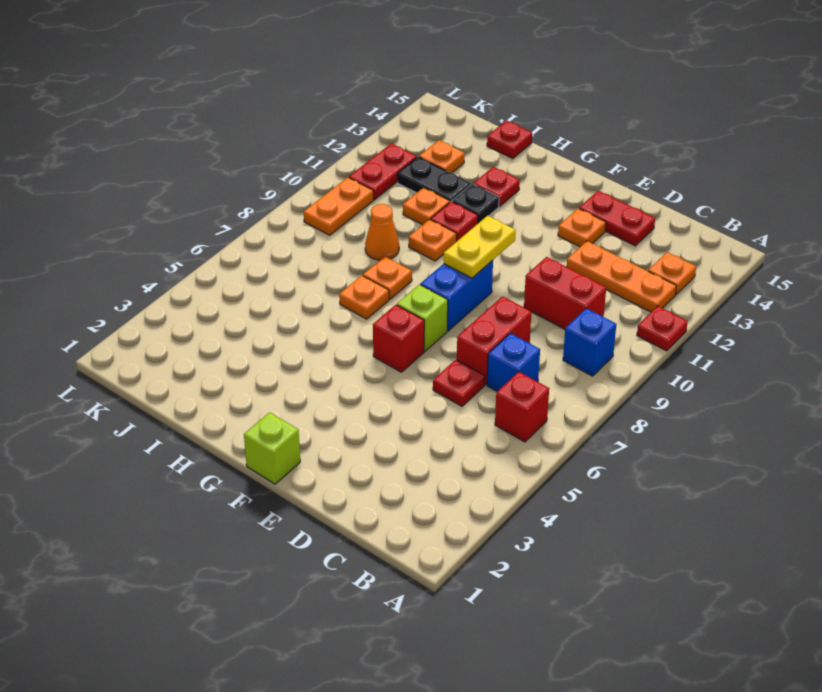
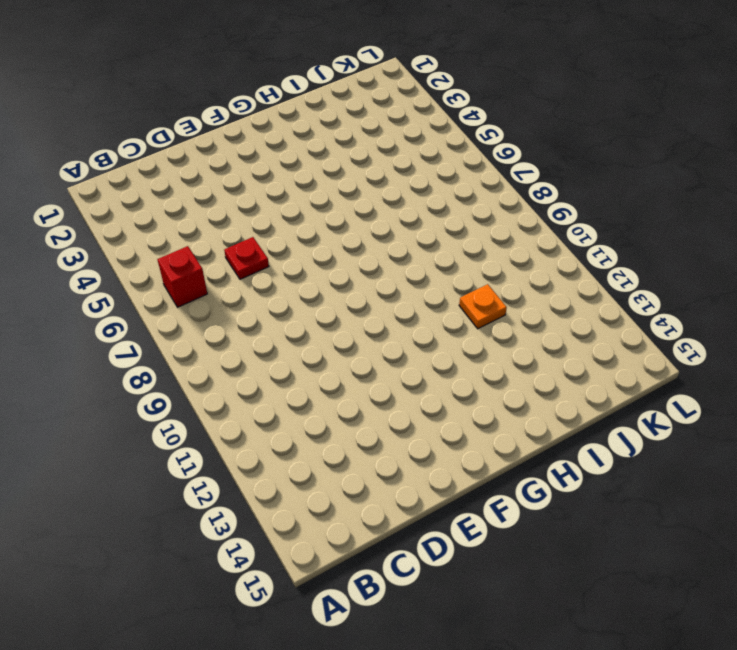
none -> red 1x1 plate [637,306,688,351]
none -> blue 1x1 brick [563,308,616,376]
none -> orange 1x3 plate [567,241,676,312]

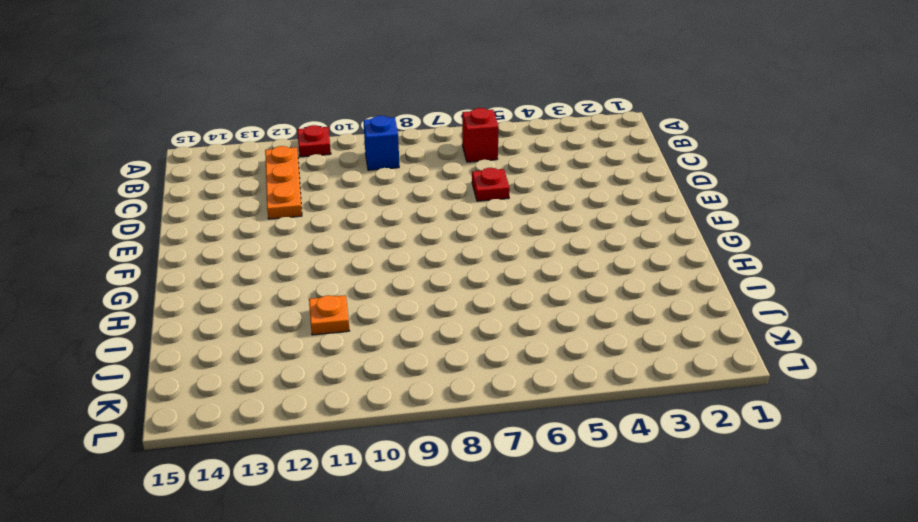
none -> orange 1x1 plate [648,252,696,295]
none -> blue 1x1 brick [487,333,540,391]
none -> red 1x2 brick [524,257,606,329]

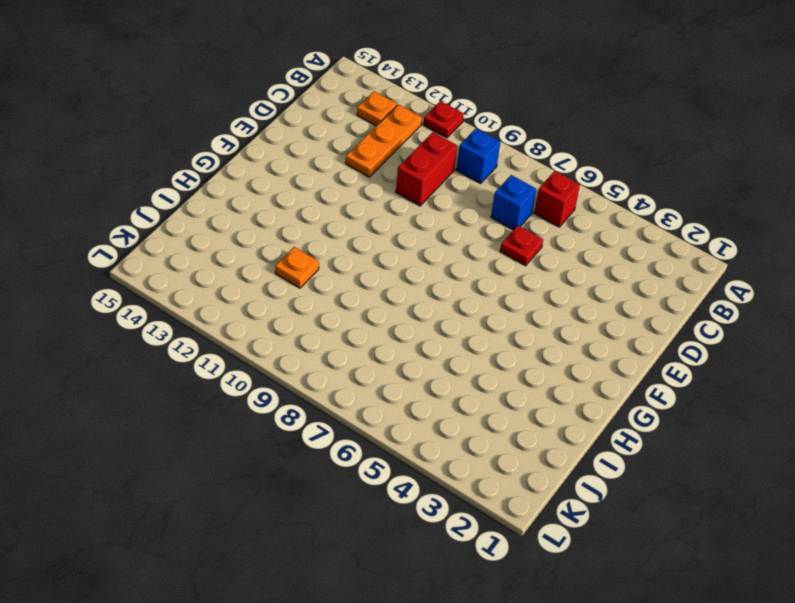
none -> red 1x2 brick [457,296,532,385]
none -> red 1x2 plate [579,191,655,246]
none -> orange 1x1 plate [558,208,606,247]

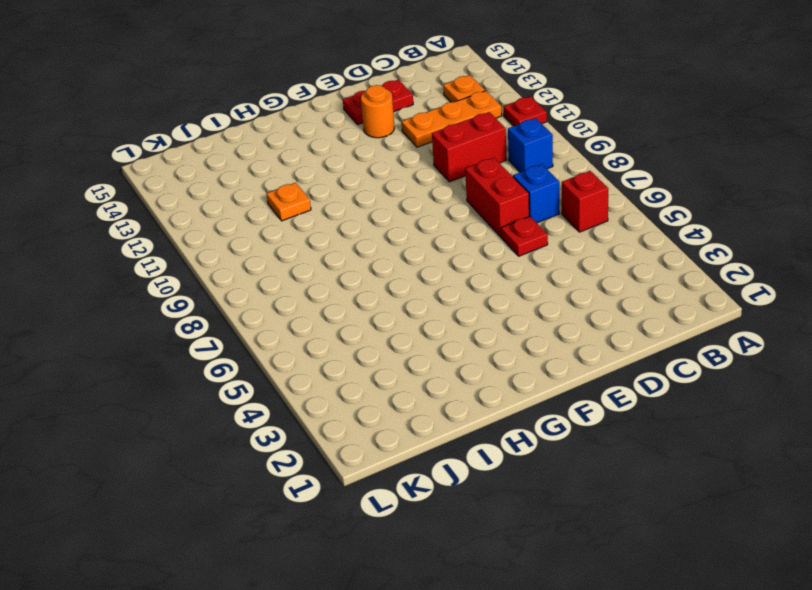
orange 1x1 round brick [361,85,395,138] -> orange 1x1 plate [558,208,606,247]
none -> lime 1x1 brick [244,412,300,484]
none -> red 1x1 brick [373,305,424,372]
none -> lime 1x1 brick [397,285,448,351]

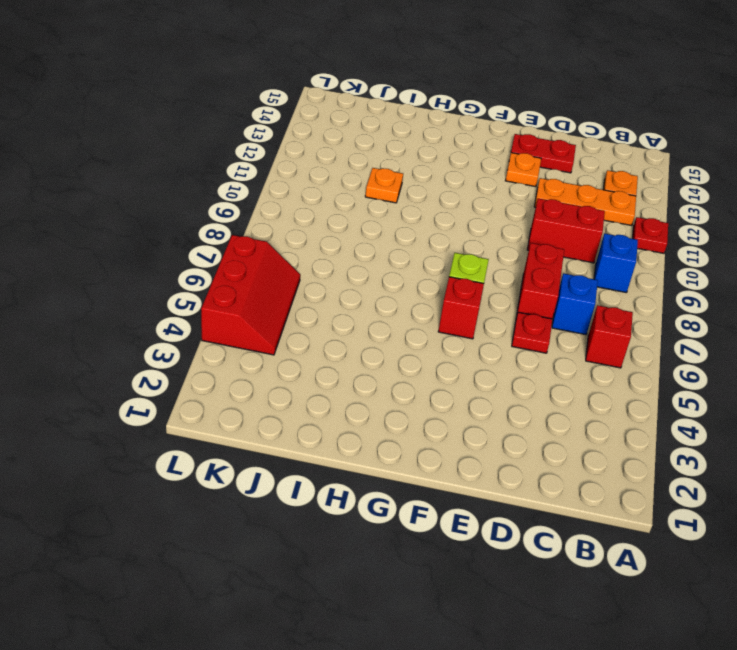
red 2x3 slope [201,235,300,355] -> none
none -> lime 1x1 brick [244,412,300,484]
none -> blue 1x2 brick [420,260,493,331]
none -> orange 1x1 plate [339,276,389,319]

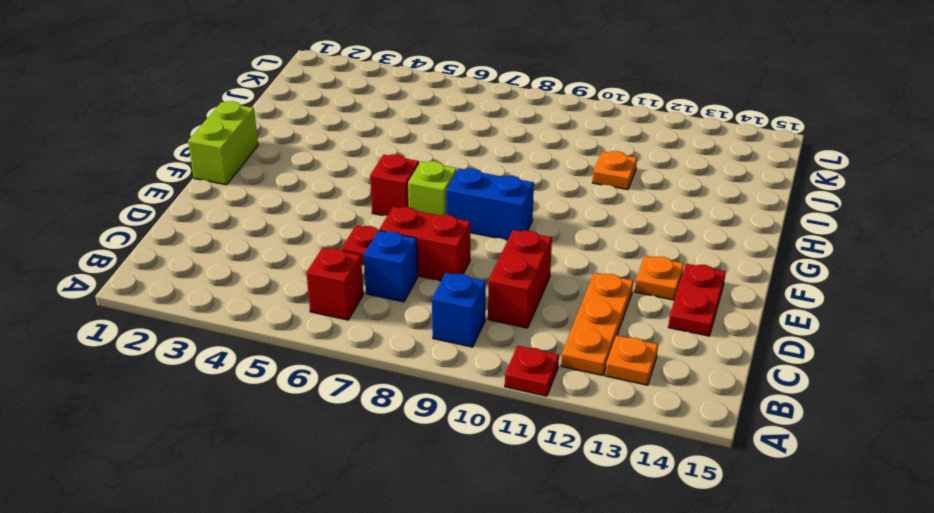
lime 1x2 brick [188,101,258,185] -> lime 1x1 brick [244,412,300,484]
none -> orange 1x1 plate [339,276,389,319]
none -> orange 1x1 plate [363,257,412,299]
none -> orange 1x1 plate [409,219,456,261]

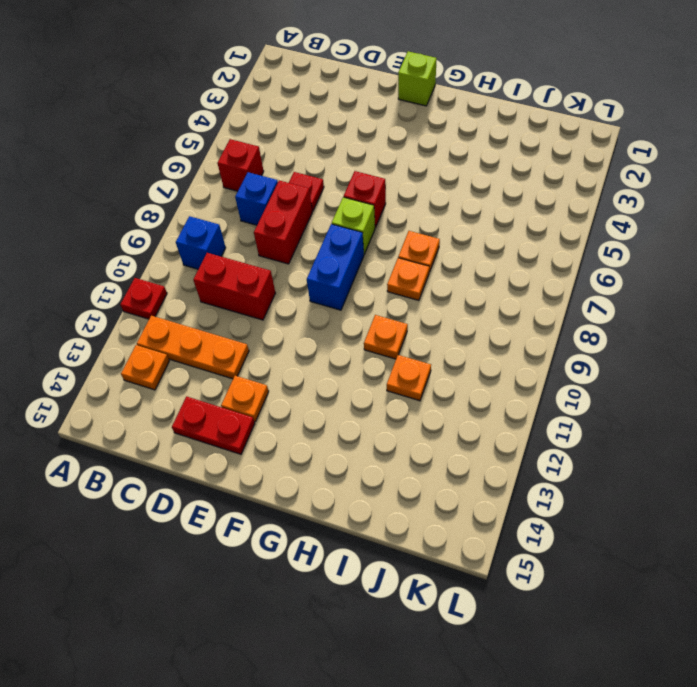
none -> red 1x1 plate [431,202,478,242]
none -> black 1x1 plate [452,184,499,223]
none -> red 1x1 plate [473,167,520,206]

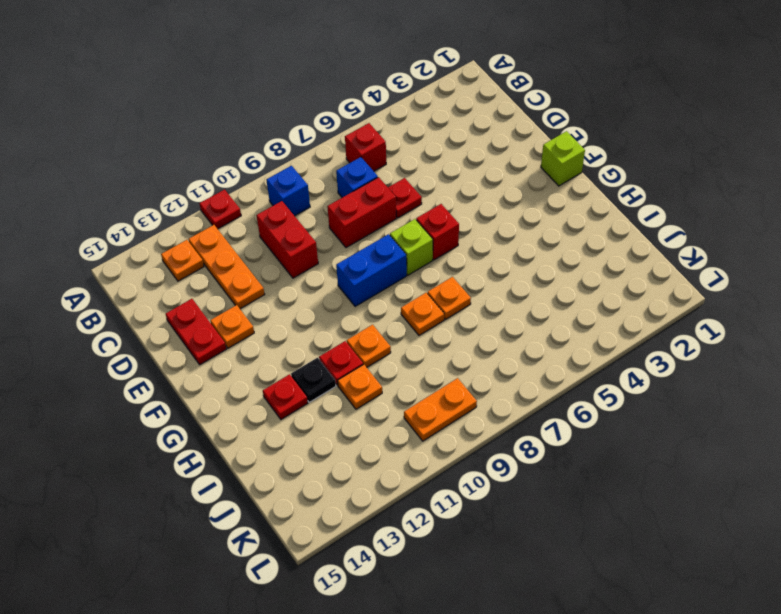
none -> orange 1x1 cone [365,204,399,260]
none -> black 1x2 plate [398,157,471,202]
none -> red 1x1 plate [487,121,532,159]

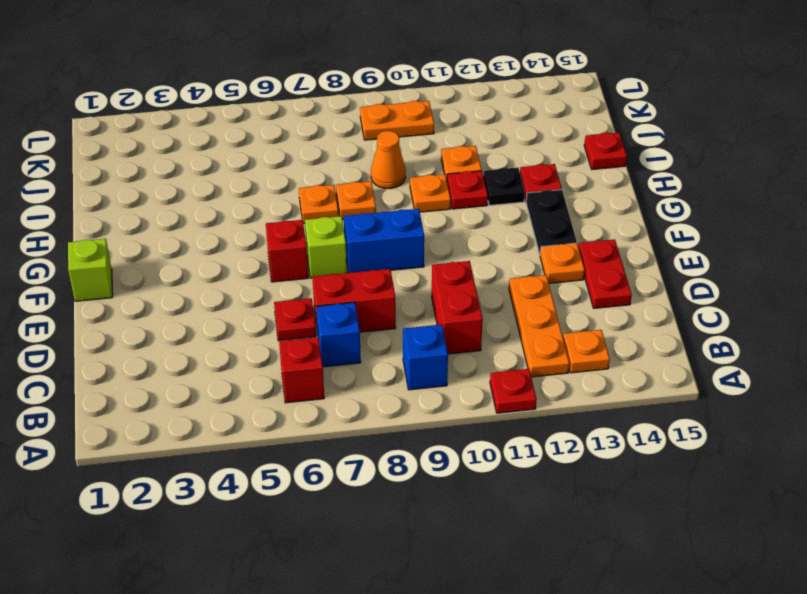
black 1x2 plate [526,190,577,255] -> black 1x2 plate moved to [398,157,471,202]
none -> orange 1x1 plate [419,140,465,173]
none -> red 1x2 plate [349,143,417,200]
none -> yellow 1x2 plate [444,216,516,278]

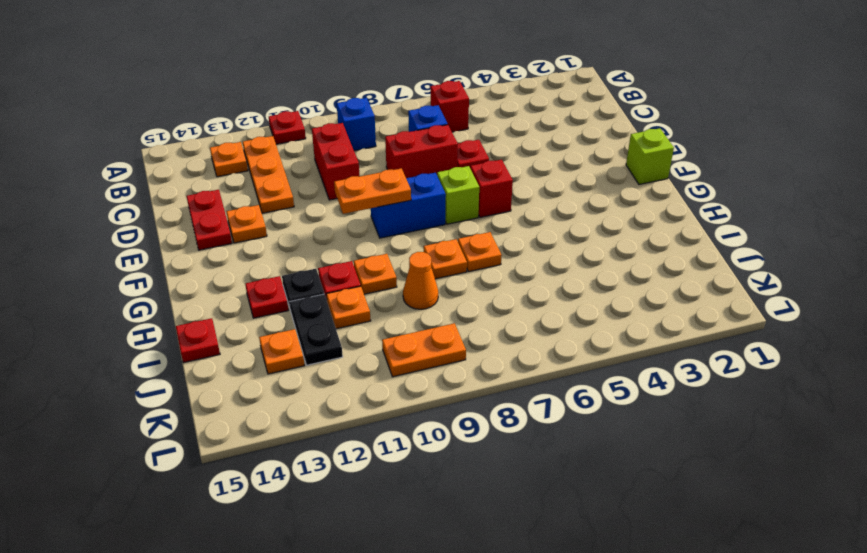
orange 1x2 plate [334,168,411,214] -> yellow 1x2 plate [444,216,516,278]
none -> red 1x2 plate [349,143,417,200]

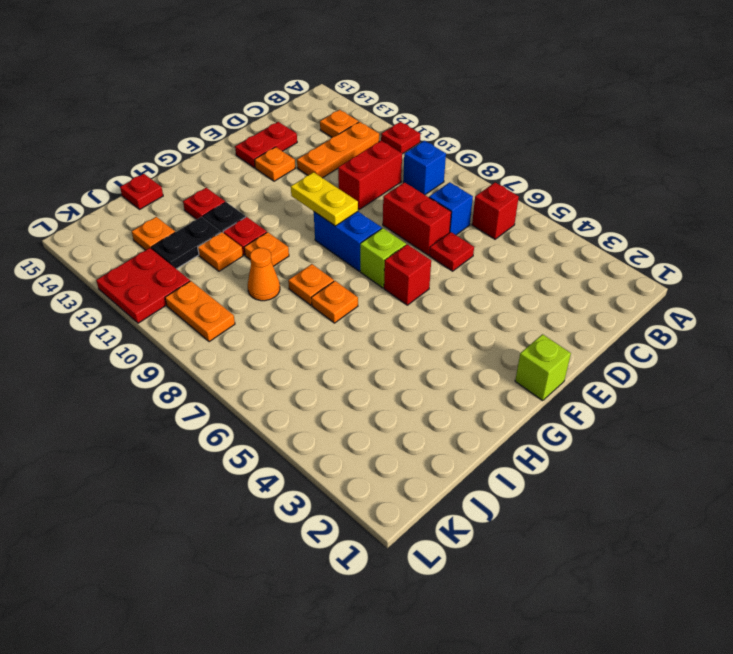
red 2x2 plate [96,248,190,323] -> red 1x2 plate [349,143,417,200]

